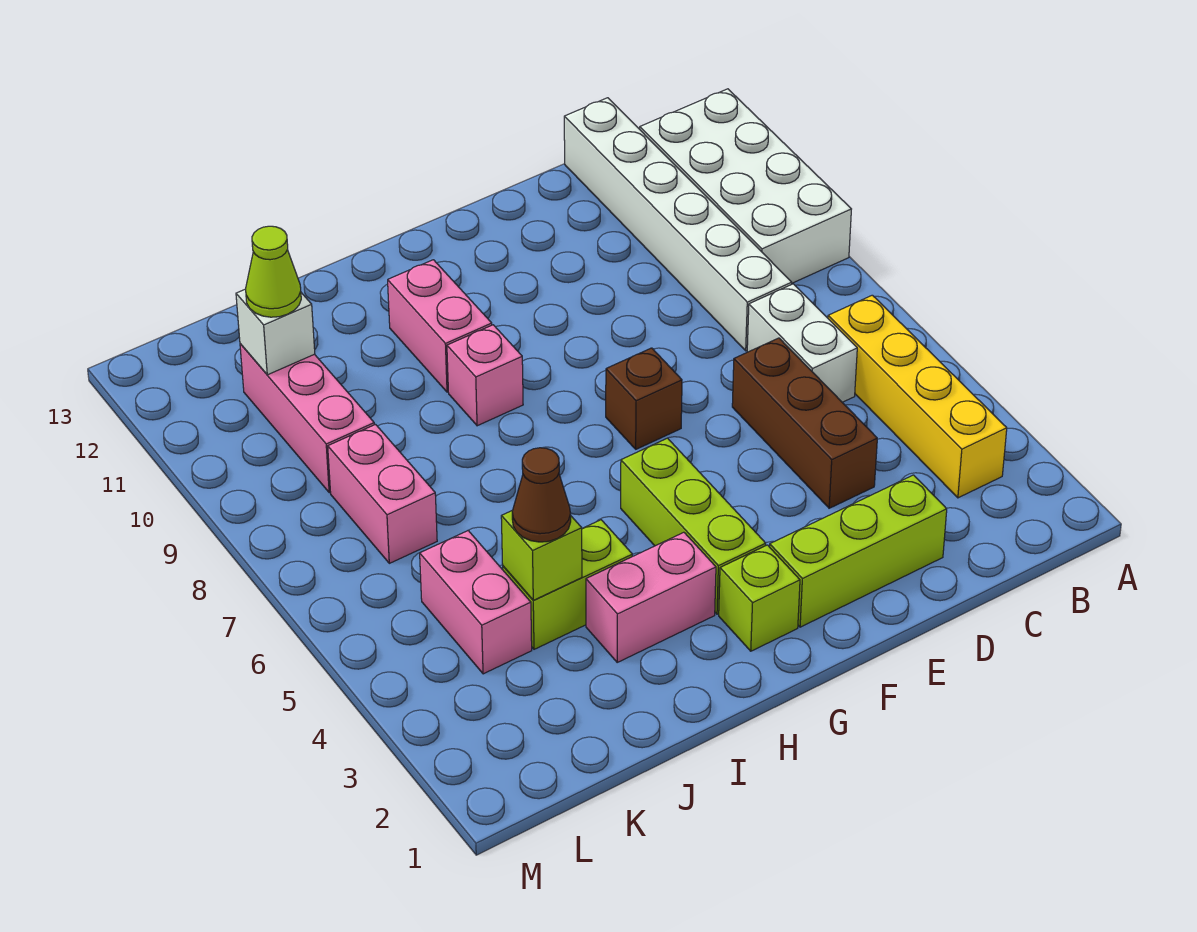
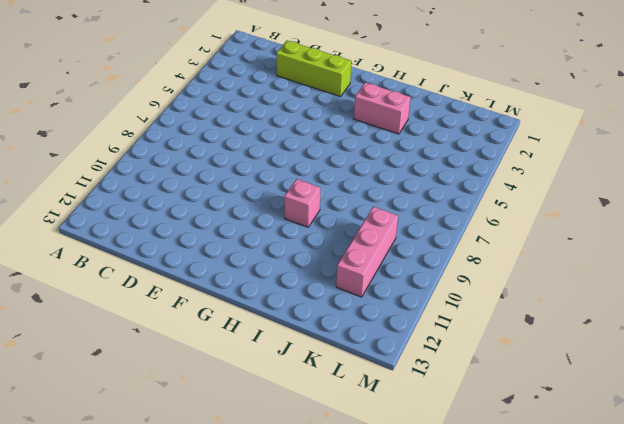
none -> white 2x4 brick [640,89,851,283]
none -> yellow 1x4 brick [828,295,1007,498]
none -> white 1x2 brick [747,284,857,402]

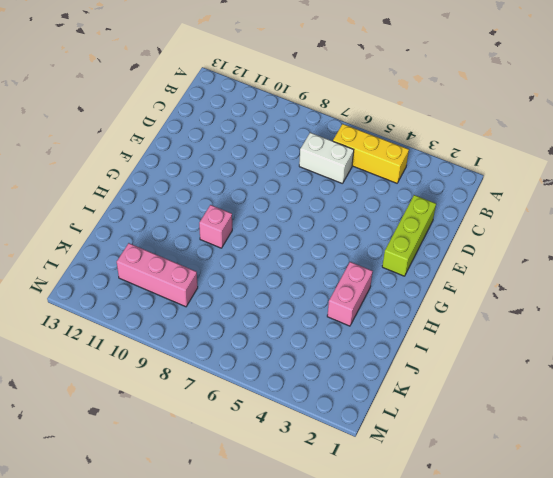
yellow 1x3 brick [333,124,409,183] -> yellow 1x4 brick [828,295,1007,498]
none -> white 2x4 brick [640,89,851,283]
none -> white 1x6 brick [564,98,792,351]
none -> brown 1x3 brick [732,338,877,508]

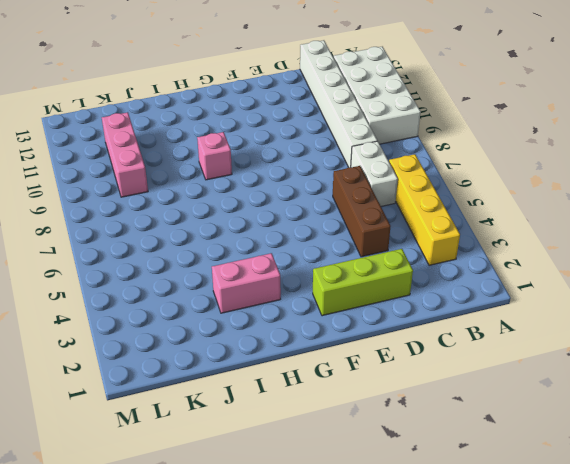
none -> brown 1x1 brick [606,348,682,449]
none -> lime 1x1 brick [719,545,800,651]
none -> lime 1x3 brick [621,438,766,614]

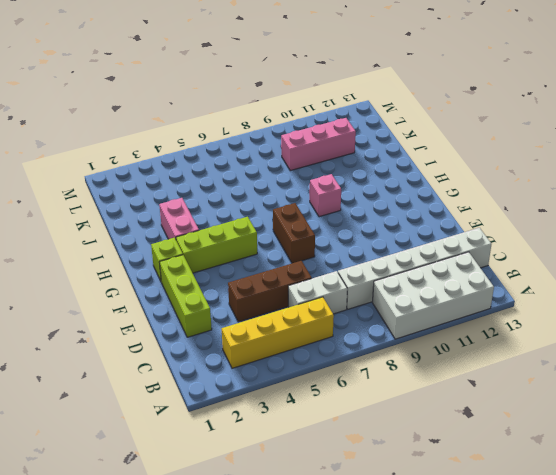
brown 1x2 brick [273,203,315,263] -> brown 1x1 brick [606,348,682,449]
none -> pink 1x2 brick [388,260,492,392]
none -> lime 1x2 brick [503,520,632,649]
none -> pink 1x2 brick [420,531,532,674]

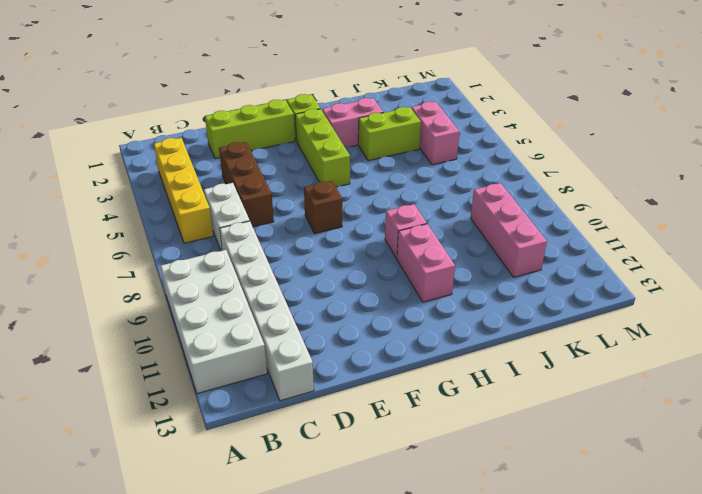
none -> pink 1x2 brick [328,425,437,563]
none -> lime 1x1 brick [501,510,582,600]
none -> white 1x1 brick [236,289,315,375]

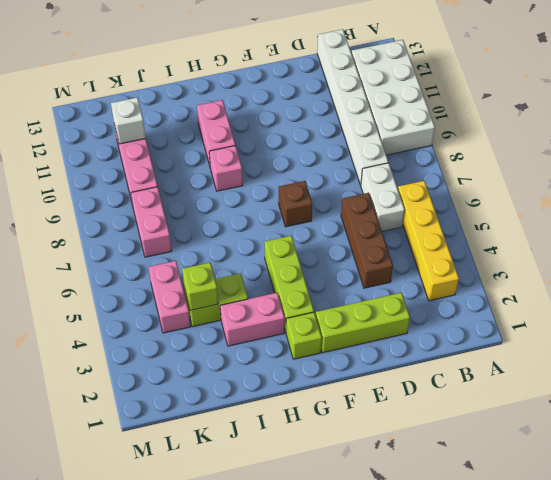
none -> brown 1x1 cone [512,448,571,542]
none -> lime 1x1 cone [246,226,301,317]

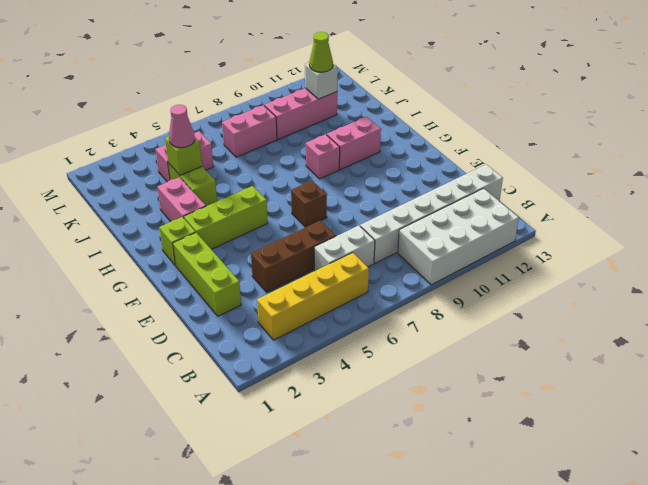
pink 1x1 cone [169,105,195,148] -> brown 1x1 cone [512,448,571,542]

